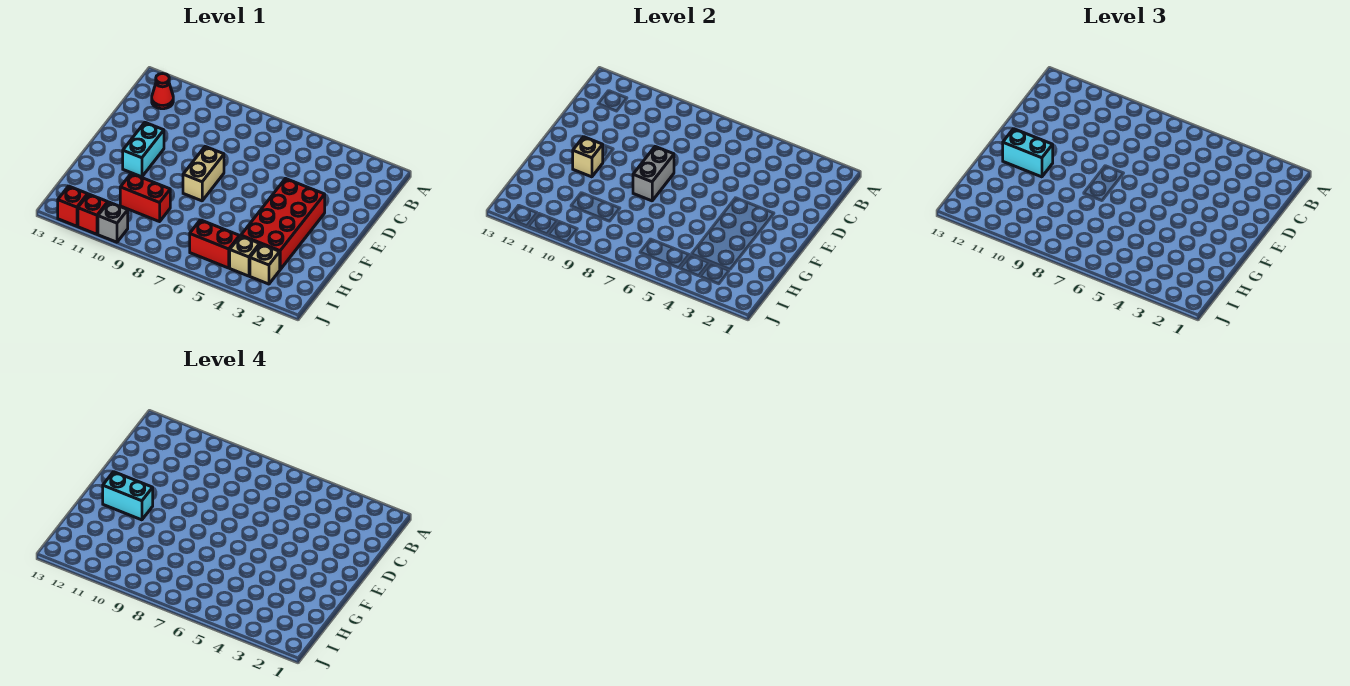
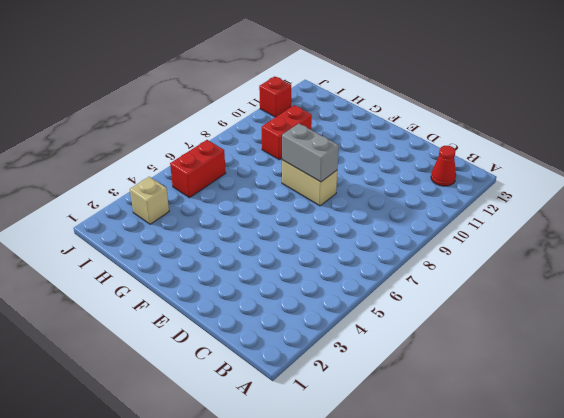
none -> red 2x4 brick [241,179,325,269]
none -> cyan 1x2 brick [123,123,164,177]
none -> tan 1x1 brick [230,236,260,276]

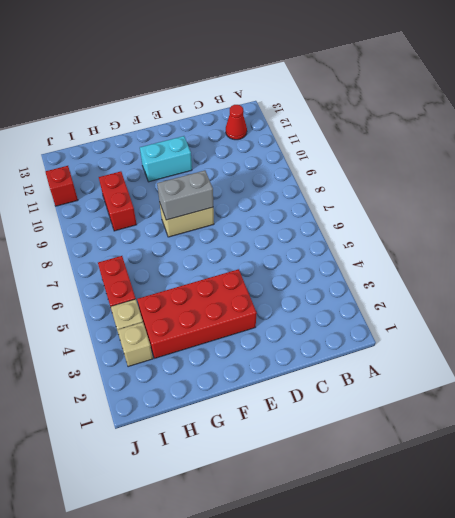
none -> grey 1x1 brick [98,202,128,242]
none -> red 1x1 brick [58,186,88,226]
none -> tan 1x1 brick [573,137,603,177]

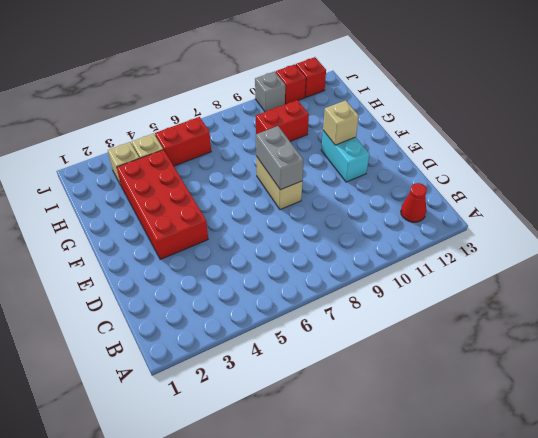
none -> cyan 1x2 brick [1003,129,1053,177]
none -> cyan 1x2 brick [103,472,153,520]

